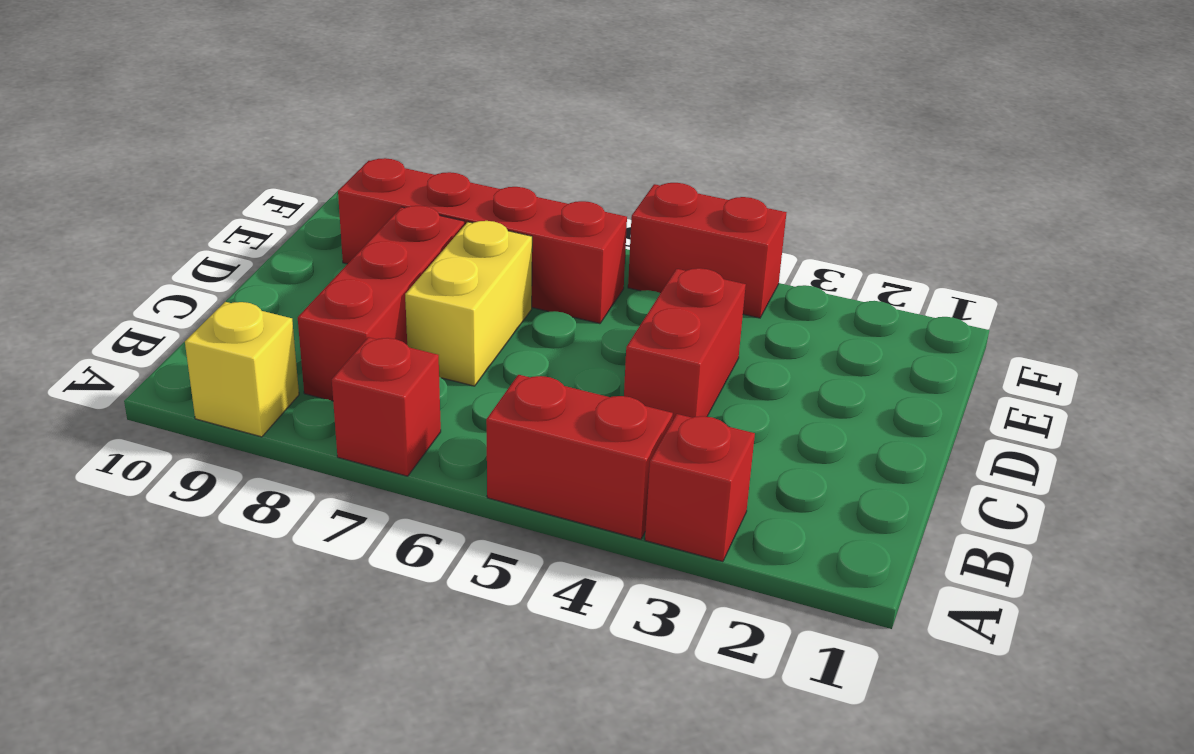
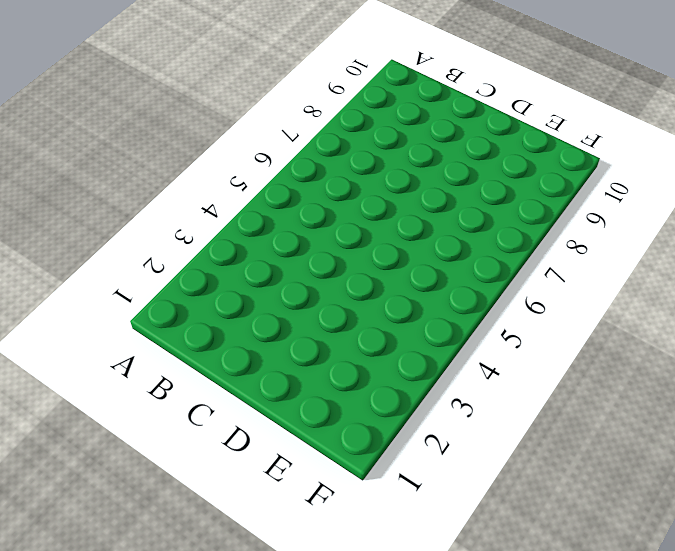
none -> red 1x1 brick [645,414,755,562]
none -> red 1x2 brick [486,375,673,539]

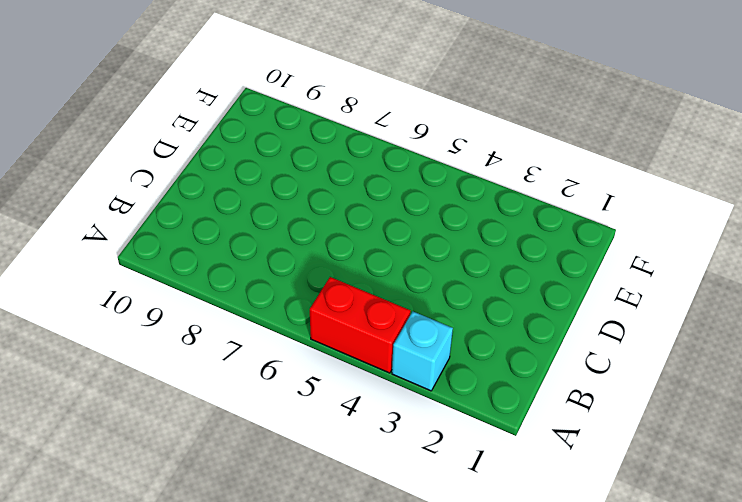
cyan 1x1 brick [392,312,453,391] -> red 1x1 brick [645,414,755,562]
none -> red 1x1 brick [332,337,441,476]
none -> yellow 1x1 brick [185,302,299,437]

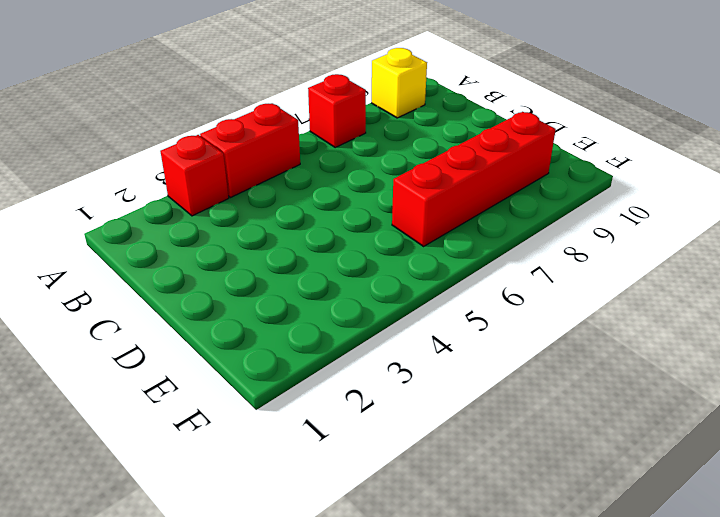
none -> red 1x3 brick [298,206,465,401]
none -> red 1x2 brick [624,268,746,421]

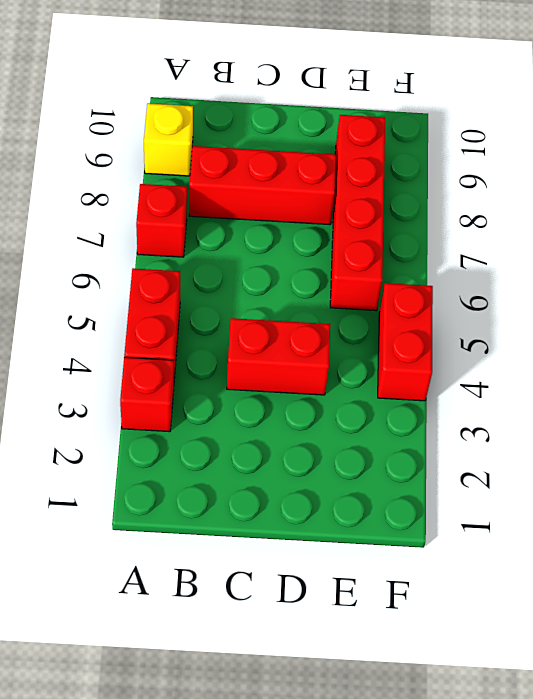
none -> yellow 1x2 brick [405,221,532,386]

